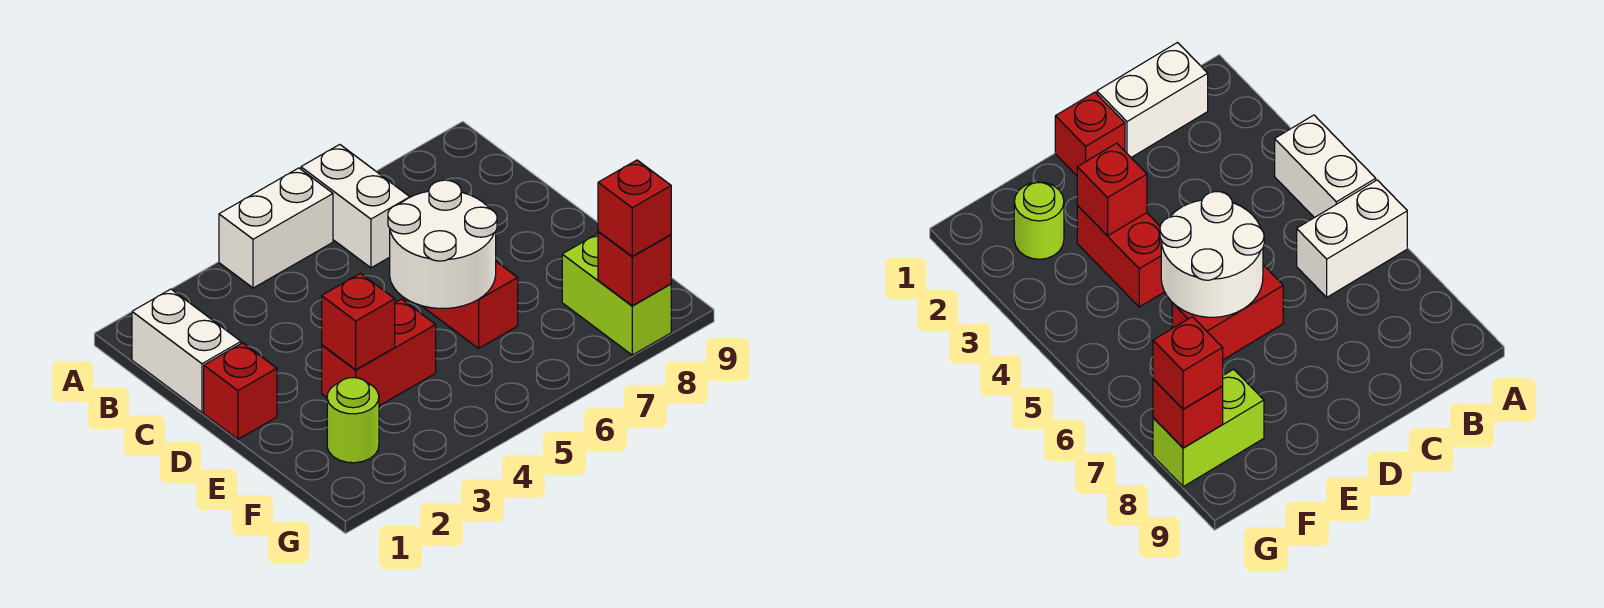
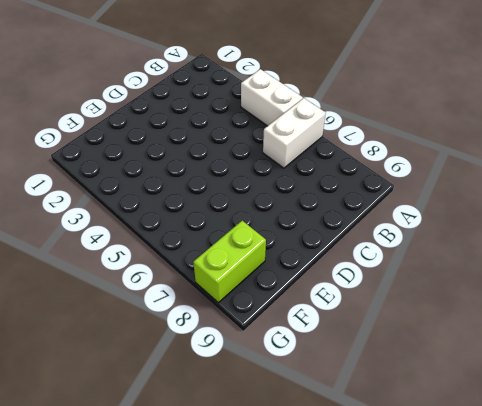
none -> white 1x2 brick [132,289,241,412]
none -> red 1x1 brick [204,343,277,439]
none -> red 1x2 brick [422,262,518,348]

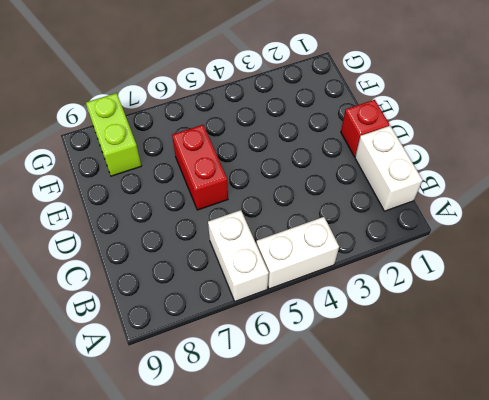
none -> red 1x2 brick [322,299,436,406]
none -> lime 1x1 round brick [327,378,379,463]
none -> white 2x2 round brick [388,180,497,308]

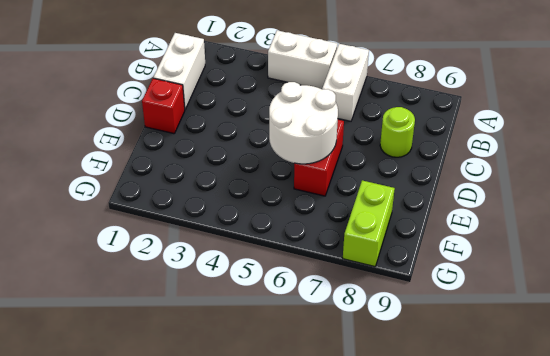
lime 1x1 round brick [380,107,415,157] -> lime 1x1 round brick moved to [327,378,379,463]
none -> red 1x2 brick [322,299,436,406]
none -> red 1x1 brick [322,273,395,370]
none -> red 1x1 brick [598,232,671,306]

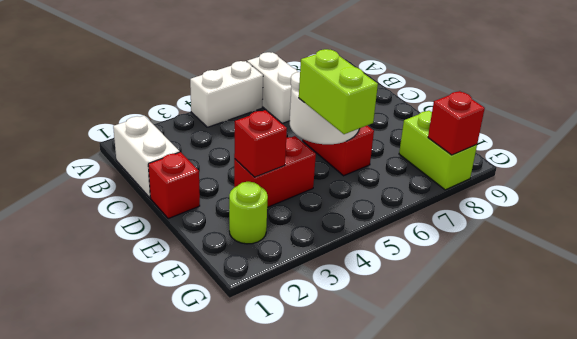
lime 1x2 brick [299,49,378,134] -> none
none -> red 1x1 brick [598,160,671,256]

